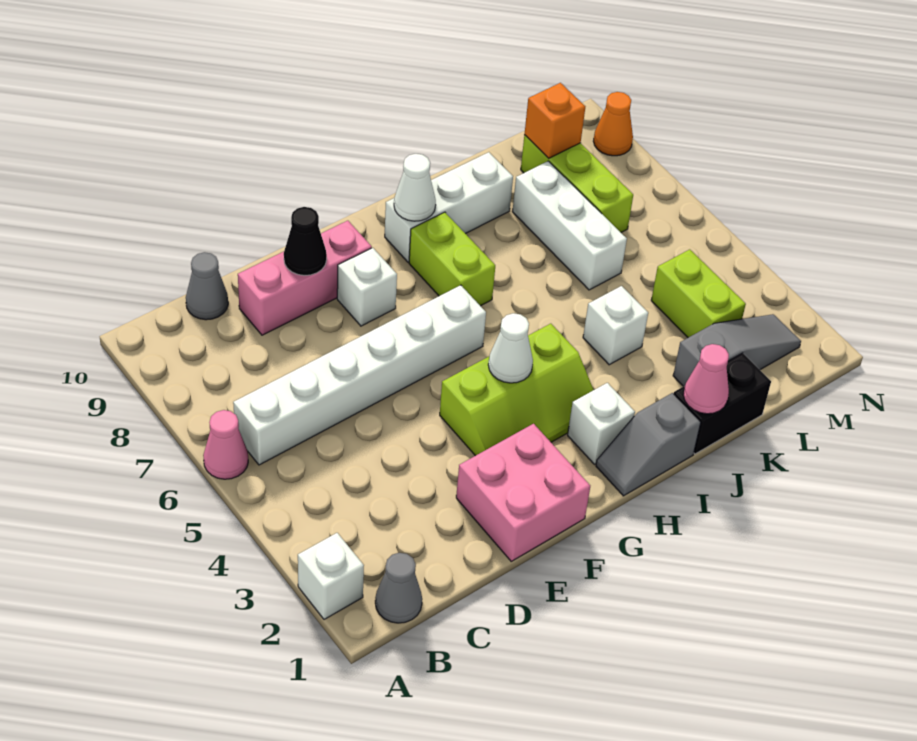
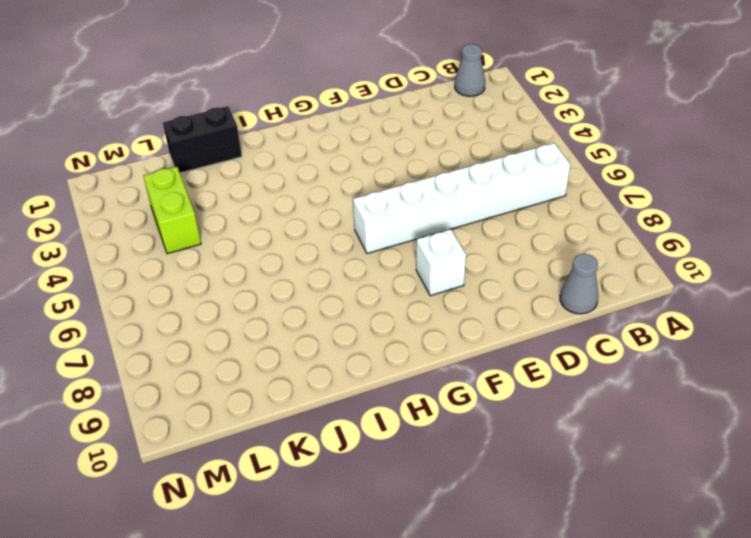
none -> white 1x1 brick [298,533,364,619]
none -> pink 1x1 cone [203,410,248,479]
none -> pink 1x3 brick [238,221,372,335]

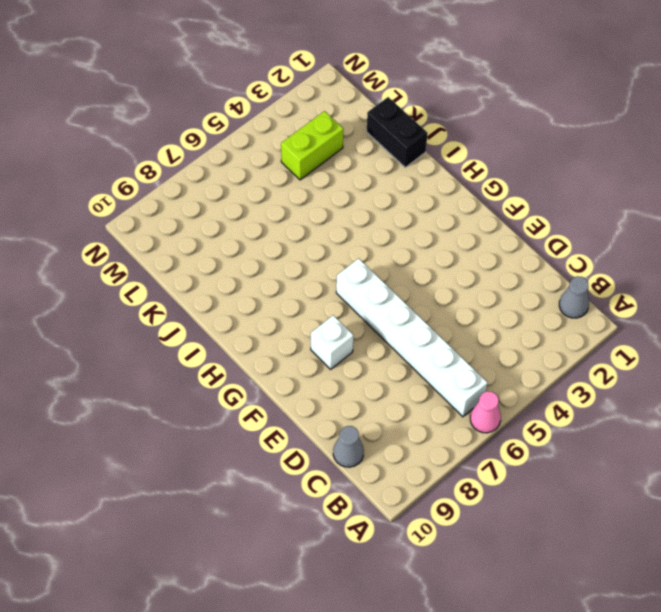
none -> white 1x1 brick [298,533,364,619]
none -> pink 1x3 brick [238,221,372,335]
none -> pink 2x2 brick [456,424,590,561]

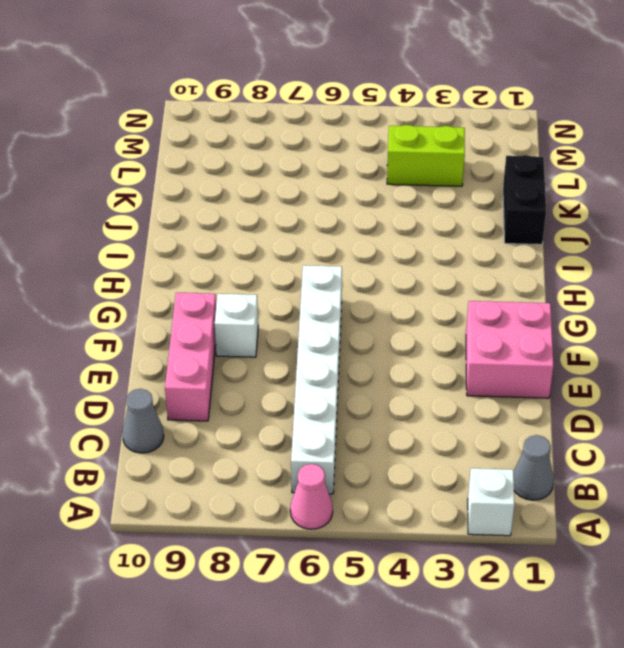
none -> lime 2x3 slope [440,324,593,456]
none -> grey 1x2 slope [596,393,701,496]
none -> white 1x1 brick [568,383,635,464]

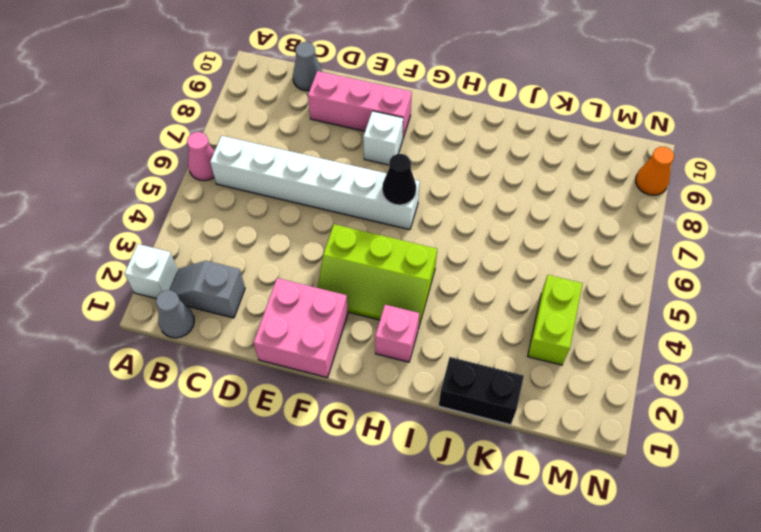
grey 1x2 slope [170,261,245,318] -> grey 1x2 slope moved to [596,393,701,496]
black 1x1 cone [382,154,416,205] -> black 1x1 cone moved to [284,207,327,276]
pink 1x1 brick [375,305,419,362] -> white 1x1 brick [568,383,635,464]
none -> lime 1x2 brick [409,212,495,306]
none -> white 1x3 brick [385,152,513,262]
none -> white 1x1 brick [583,286,648,365]

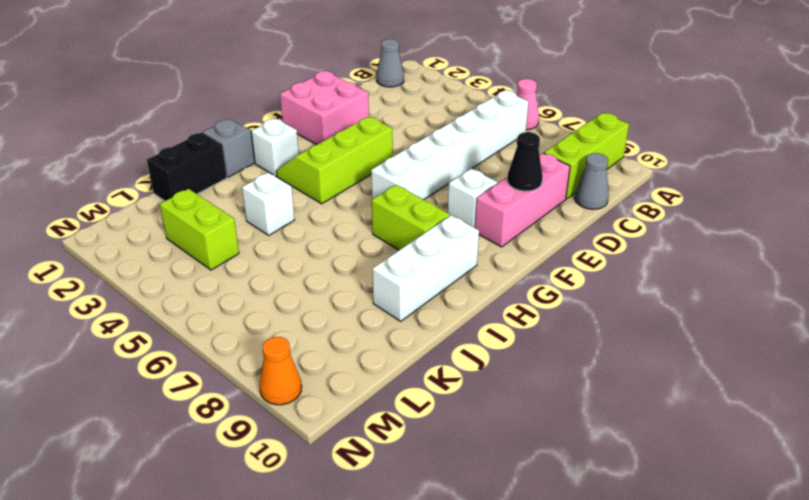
lime 1x3 brick [544,113,629,199] -> lime 1x3 brick turned to [521,135,633,232]
none -> white 1x1 brick [298,533,364,619]
none -> grey 1x3 slope [673,314,801,386]
none -> white 1x3 brick [512,161,627,290]

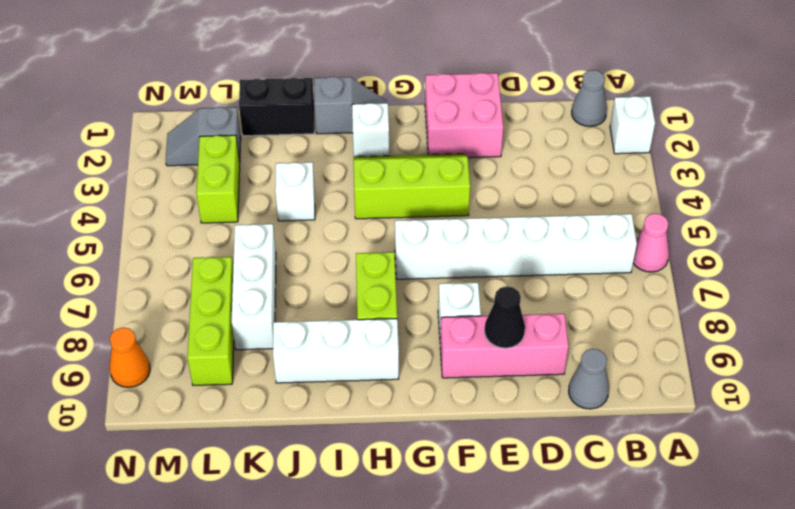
grey 1x2 slope [166,107,241,166] -> grey 1x3 slope [673,314,801,386]
none -> white 1x1 cone [488,313,533,383]
none -> white 1x1 cone [394,154,436,221]
none -> pink 1x1 cone [683,344,729,414]

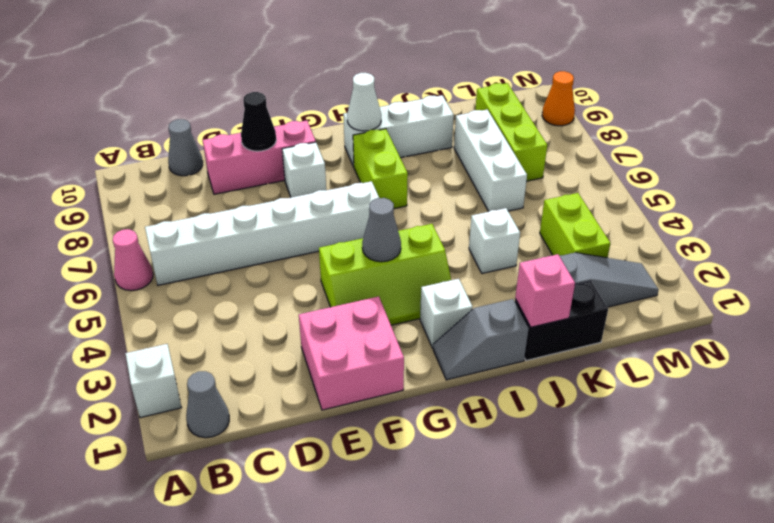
grey 1x1 cone [362,198,401,262] -> white 1x1 cone [488,313,533,383]
pink 1x1 brick [515,254,575,327] -> pink 1x1 cone [683,344,729,414]
none -> orange 1x1 brick [524,83,585,158]

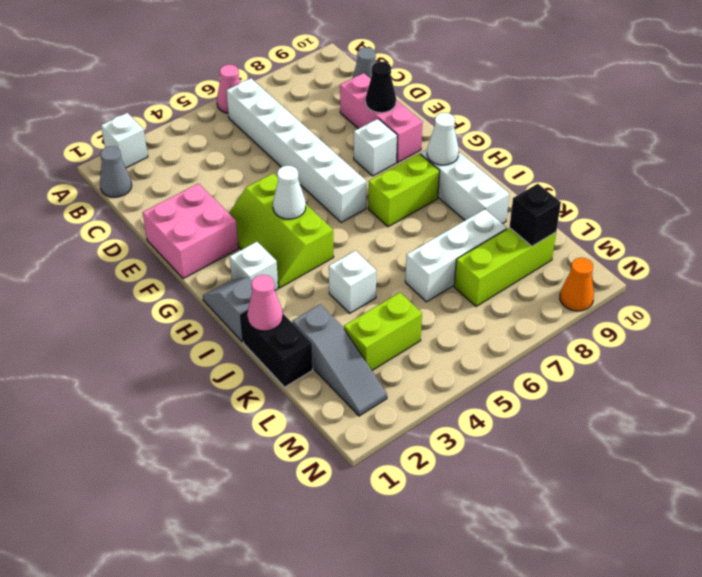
black 1x1 brick [509,184,561,246] -> orange 1x1 brick [524,83,585,158]

